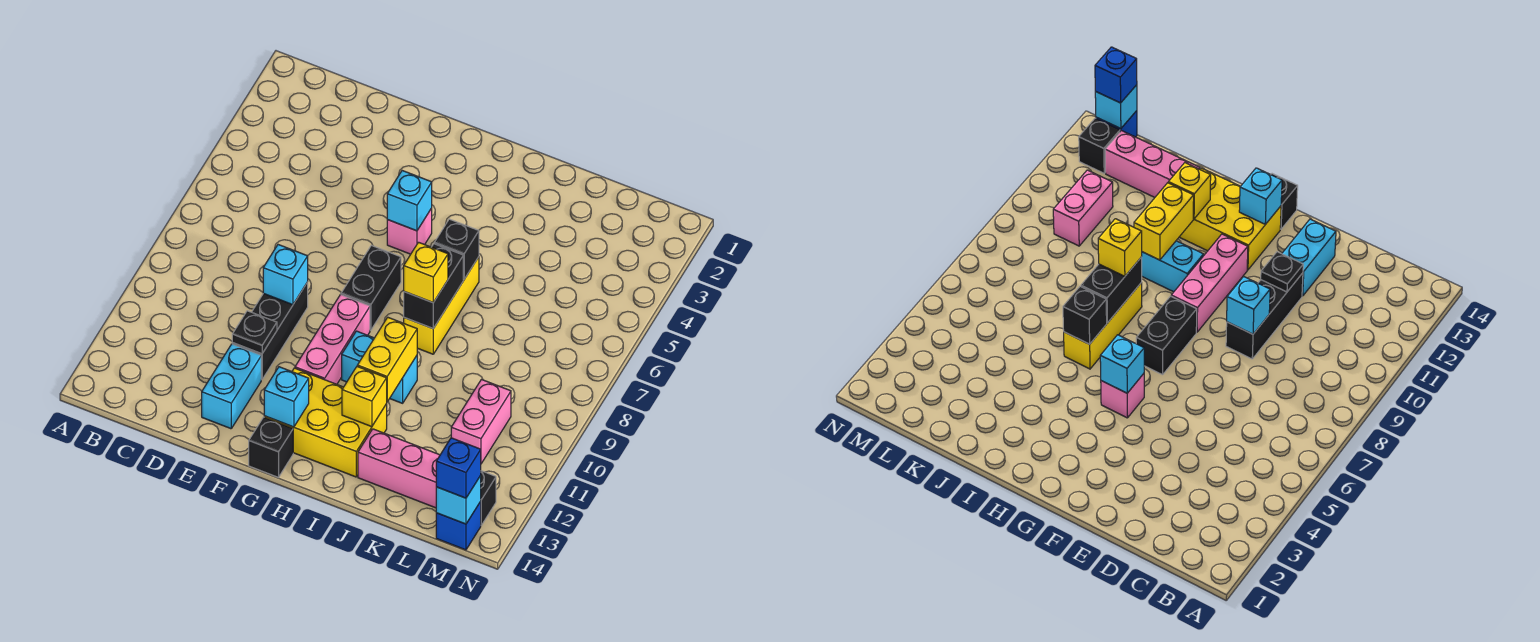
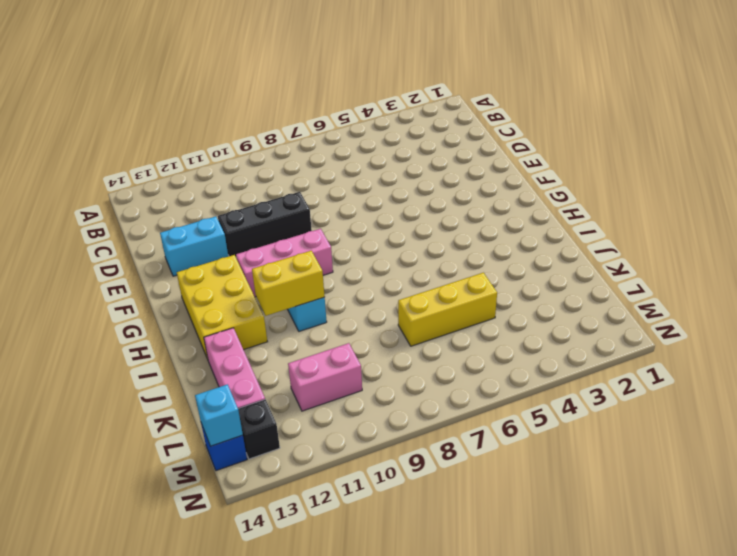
yellow 1x3 brick [398,273,497,346] -> yellow 1x3 brick moved to [404,257,479,354]
none -> pink 1x1 brick [387,208,432,254]
none -> black 1x2 brick [341,245,401,330]
none -> black 1x1 brick [249,417,293,477]

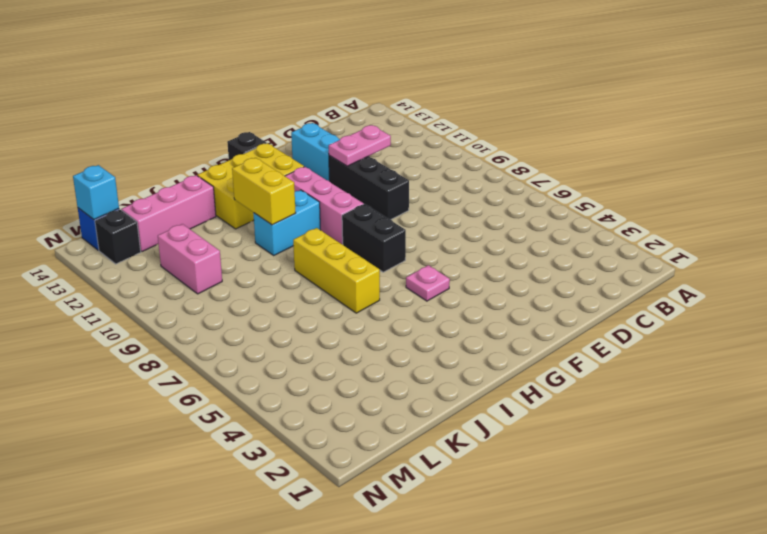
pink 1x2 plate [329,125,391,166] -> black 1x1 plate [232,311,277,354]
pink 1x1 plate [406,265,450,301] -> pink 1x1 brick [387,208,432,254]
none -> cyan 1x1 brick [263,245,308,305]
none -> cyan 1x1 brick [387,171,432,231]
none -> cyan 1x1 brick [264,367,309,427]

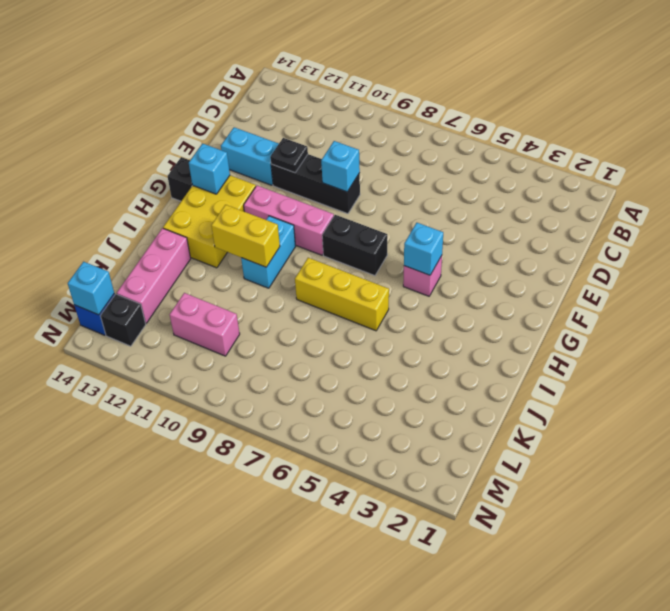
none -> black 1x1 brick [434,219,479,279]
none -> black 1x2 brick [404,244,463,328]
none -> yellow 1x1 brick [342,367,387,427]

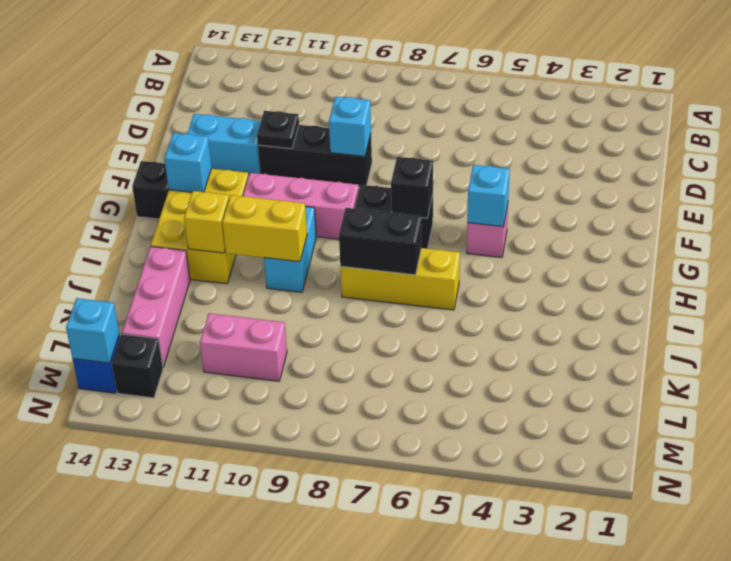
black 1x1 brick [391,157,433,218] -> black 1x1 brick moved to [434,219,479,279]
none -> yellow 1x1 brick [404,242,448,302]
none -> blue 1x1 brick [436,438,481,498]

